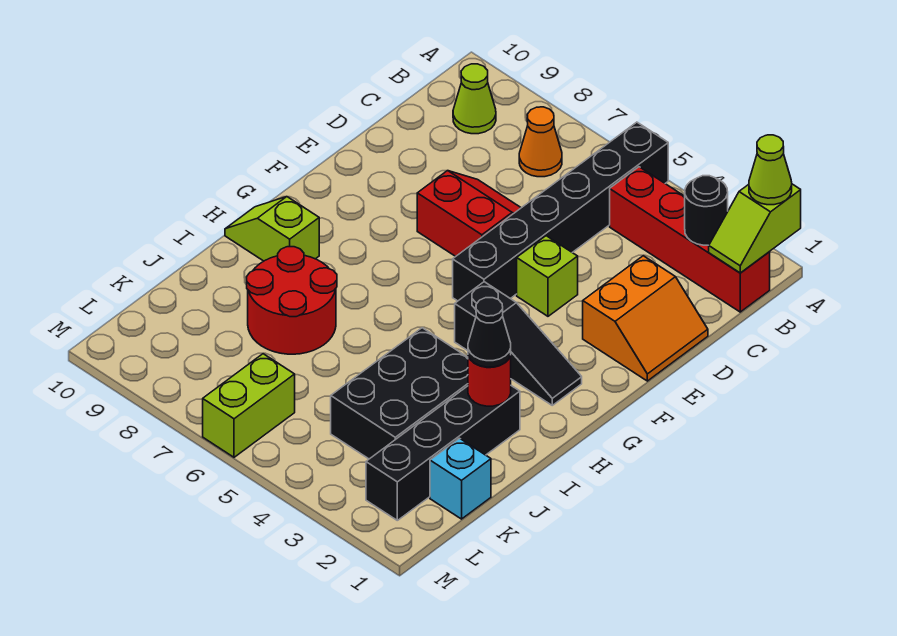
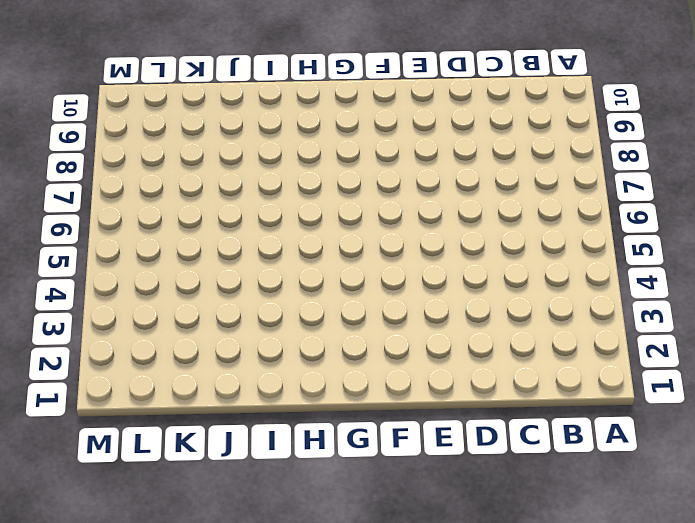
none -> black 1x6 brick [453,122,668,301]
none -> red 1x4 brick [610,167,770,312]
none -> orange 1x1 cone [519,107,562,177]

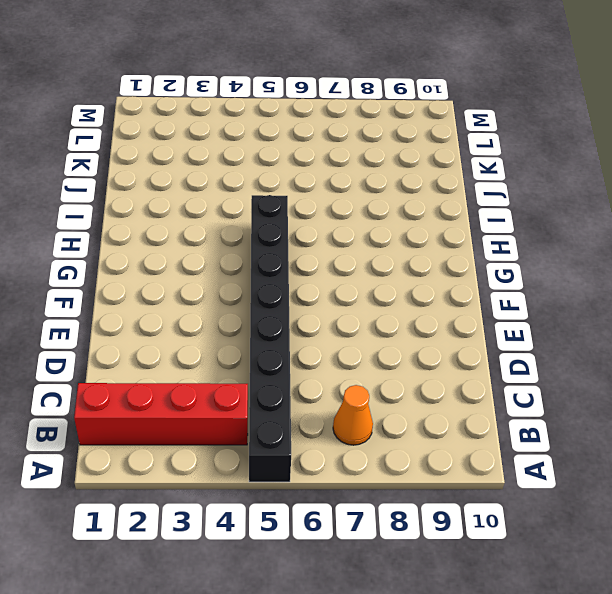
black 1x8 brick [249,195,291,482] -> black 1x6 brick [453,122,668,301]
none -> lime 1x1 cone [453,64,496,134]
none -> orange 2x2 slope [583,256,708,381]
none -> red 2x2 slope [417,171,521,256]

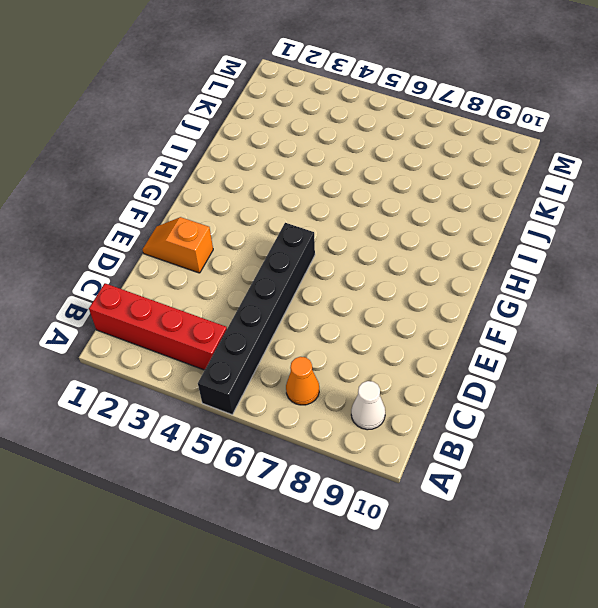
white 1x1 cone [351,381,385,430] -> lime 1x1 cone [453,64,496,134]
orange 1x2 slope [142,217,213,273] -> orange 2x2 slope [583,256,708,381]
none -> red 2x2 slope [417,171,521,256]
none -> lime 1x1 brick [517,236,578,316]
none -> black 1x3 slope [455,282,582,405]

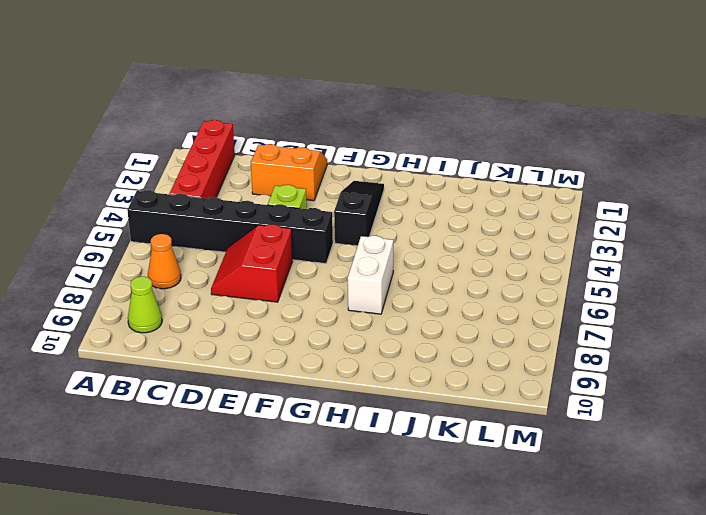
white 1x2 brick [348,236,393,314] -> none
none -> lime 1x2 slope [225,197,319,261]
none -> black 1x4 brick [366,386,520,520]
none -> black 2x3 brick [331,328,468,459]

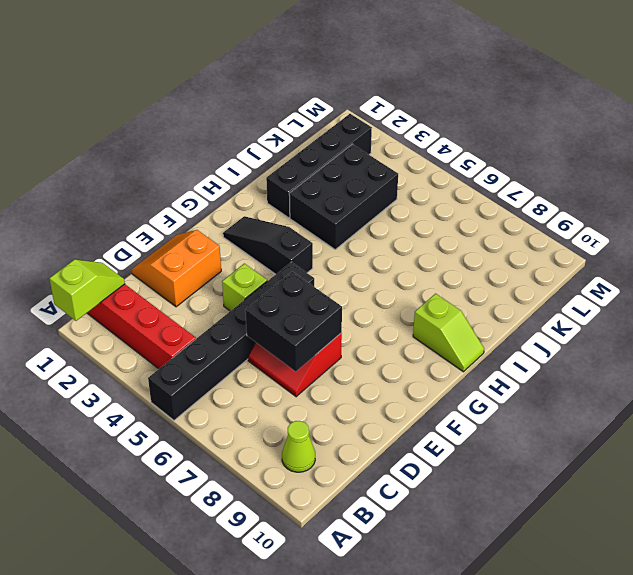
black 2x2 brick [245,272,342,371] -> none
none -> orange 1x1 cone [519,107,562,177]
none -> red 2x2 round brick [247,247,337,354]
none -> cyan 1x1 brick [430,438,491,519]

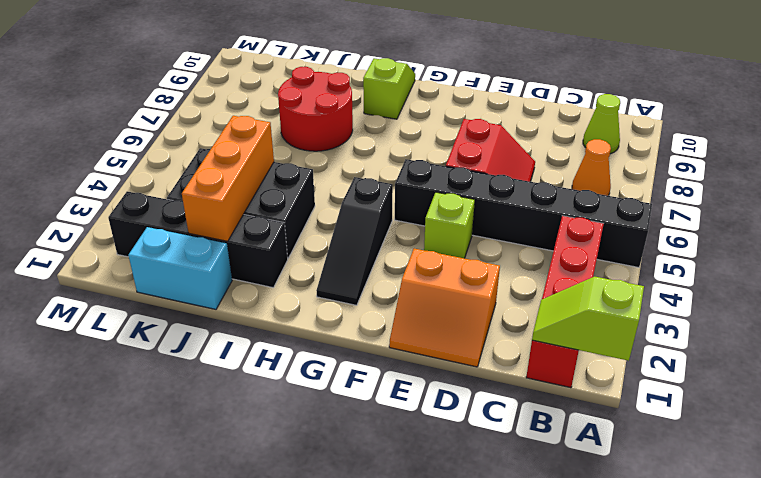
cyan 1x2 brick [128,227,232,309] -> cyan 1x1 brick [430,438,491,519]
orange 1x3 brick [182,116,274,241] -> none
none -> lime 1x2 brick [203,354,295,457]
none -> black 1x1 round brick [685,176,728,245]
none -> red 1x1 round brick [468,356,511,406]

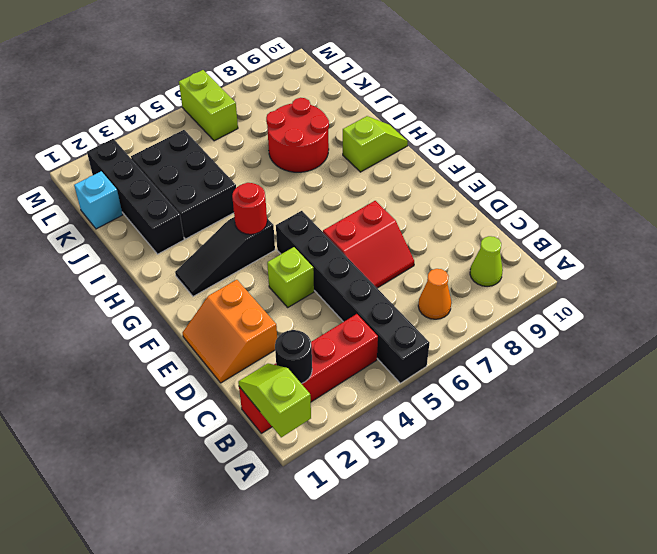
red 1x1 round brick [232,183,267,234] -> red 1x1 round brick moved to [468,356,511,406]
none -> lime 1x1 cone [749,135,792,205]
none -> black 1x1 cone [468,298,511,367]

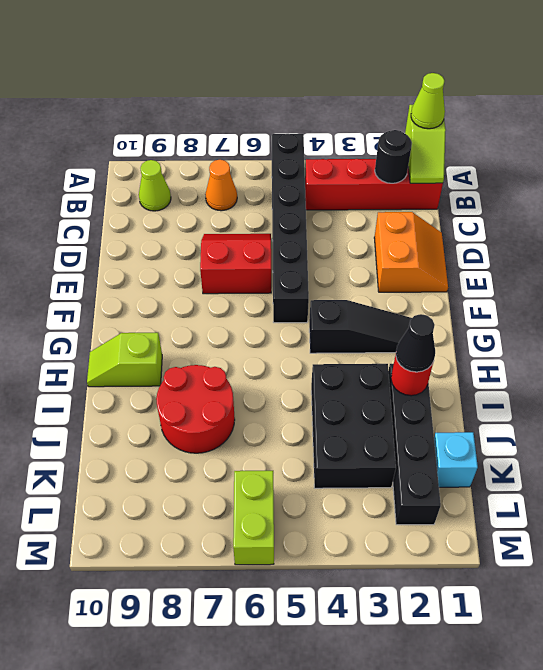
none -> lime 1x1 brick [517,236,578,316]

